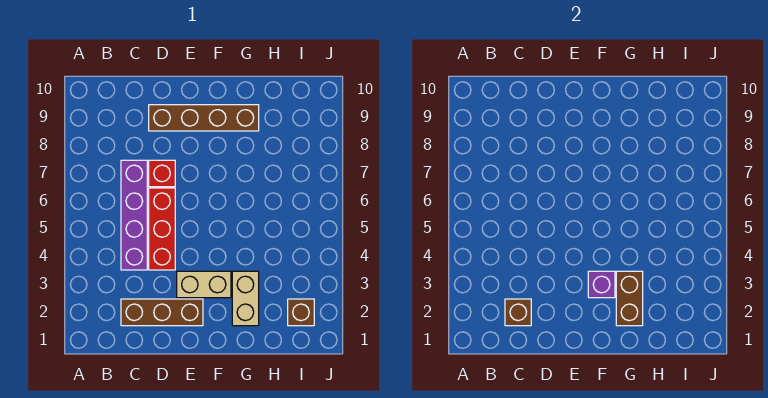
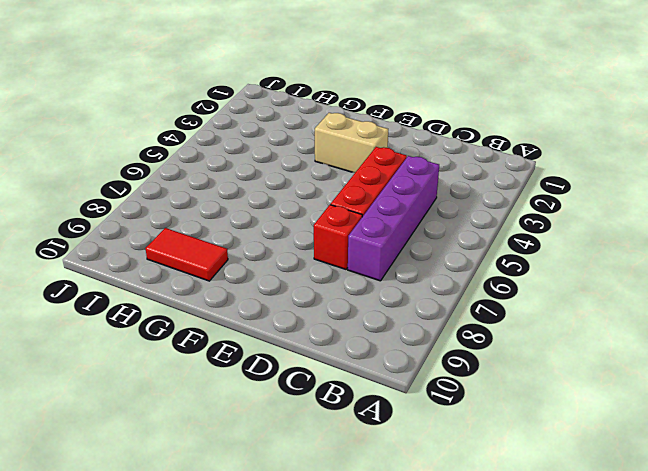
red 1x2 tile [145,228,228,281] -> brown 1x4 brick [149,105,259,131]
none -> brown 1x3 brick [121,299,203,326]
none -> tan 1x2 brick [232,271,259,326]

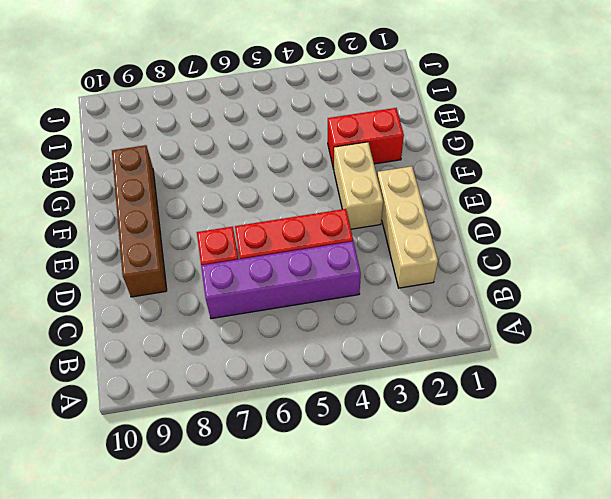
tan 1x3 brick [377,166,438,288] -> brown 1x3 brick [121,299,203,326]
red 1x2 brick [328,108,404,169] -> tan 1x2 brick [232,271,259,326]
none -> brown 1x1 brick [288,299,314,326]
none -> brown 1x1 brick [505,299,531,326]

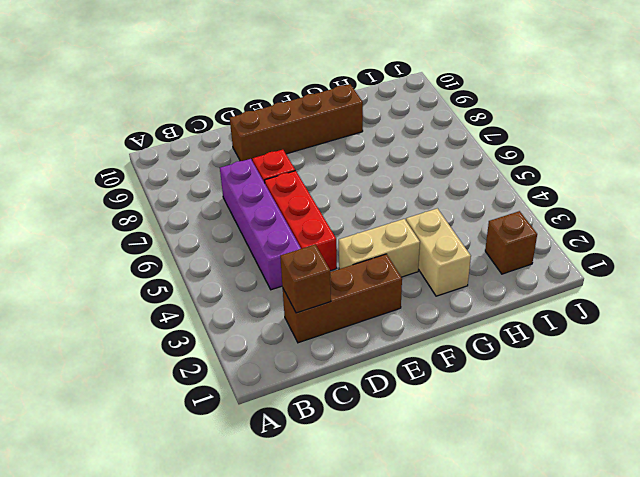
none -> purple 1x1 brick [588,271,615,298]
none -> brown 1x2 brick [616,271,643,326]

